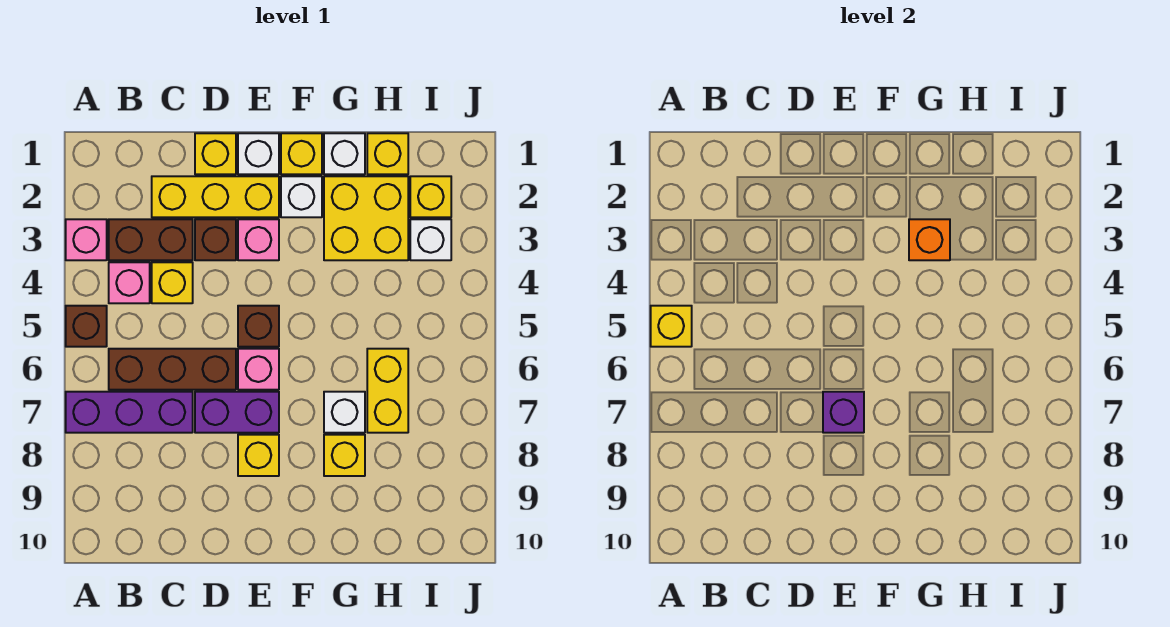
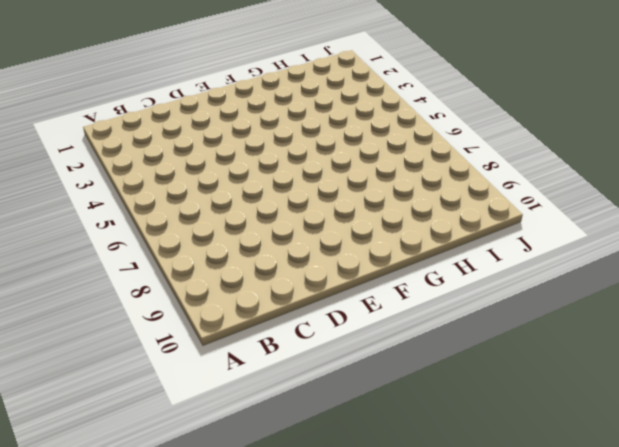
none -> pink 1x1 brick [66,219,107,260]
none -> brown 1x1 brick [66,306,107,347]
none -> purple 1x3 brick [66,392,193,433]

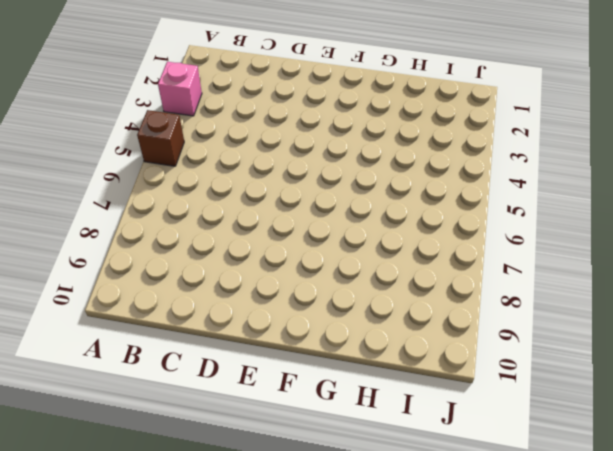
none -> purple 1x3 brick [66,392,193,433]
none -> brown 1x2 brick [109,219,193,260]
none -> pink 1x1 brick [109,262,150,303]

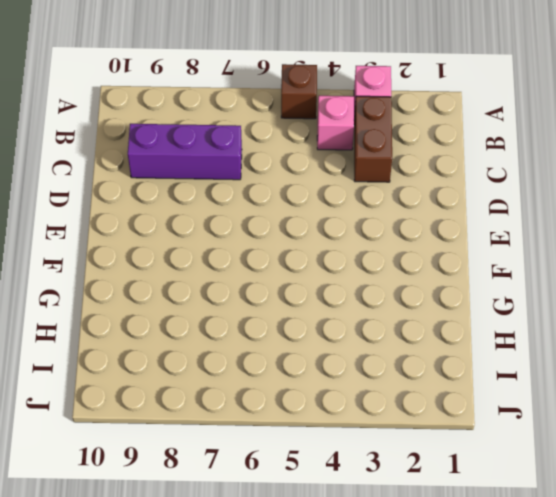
purple 1x3 brick [128,124,242,180] -> purple 1x3 brick turned to [66,392,193,433]
none -> brown 1x3 brick [109,349,236,390]
none -> yellow 1x3 brick [152,176,279,217]
none -> yellow 1x1 brick [152,262,193,303]

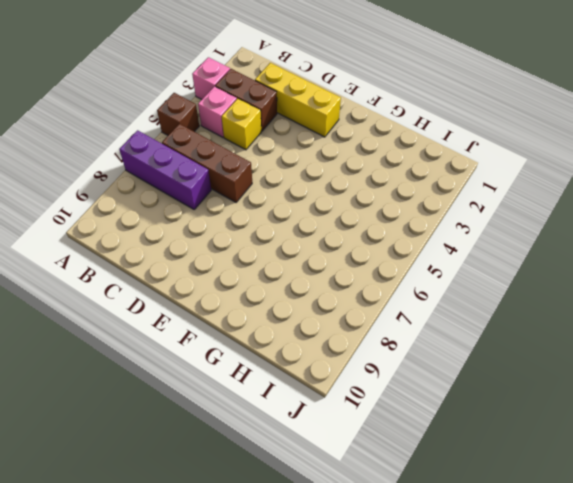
none -> yellow 1x1 brick [195,133,236,174]
none -> brown 1x1 brick [195,219,236,260]
none -> purple 1x2 brick [195,392,279,433]

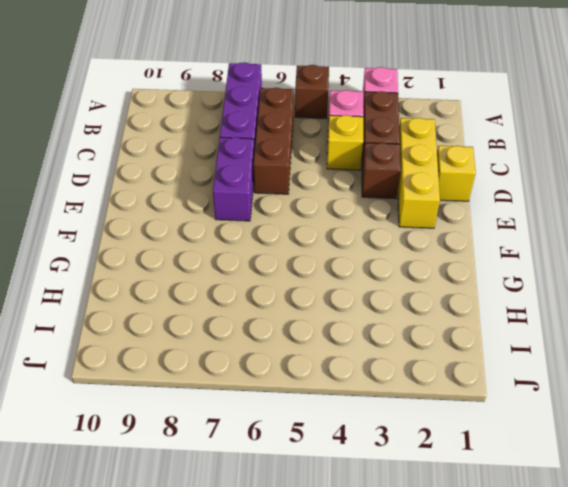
none -> white 1x1 brick [238,133,279,174]
none -> pink 1x1 brick [238,219,279,260]
none -> brown 1x1 brick [238,306,279,347]

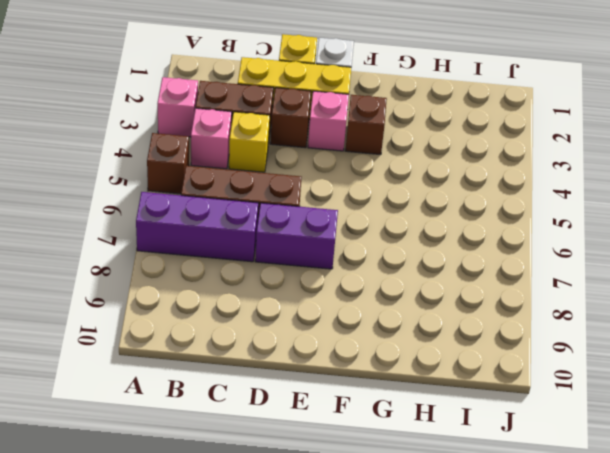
brown 1x1 brick [345,95,387,155] -> brown 1x1 brick moved to [238,306,279,347]
none -> pink 1x1 brick [238,349,279,390]
none -> yellow 1x1 brick [238,435,279,476]
none -> yellow 1x1 brick [281,133,322,174]

